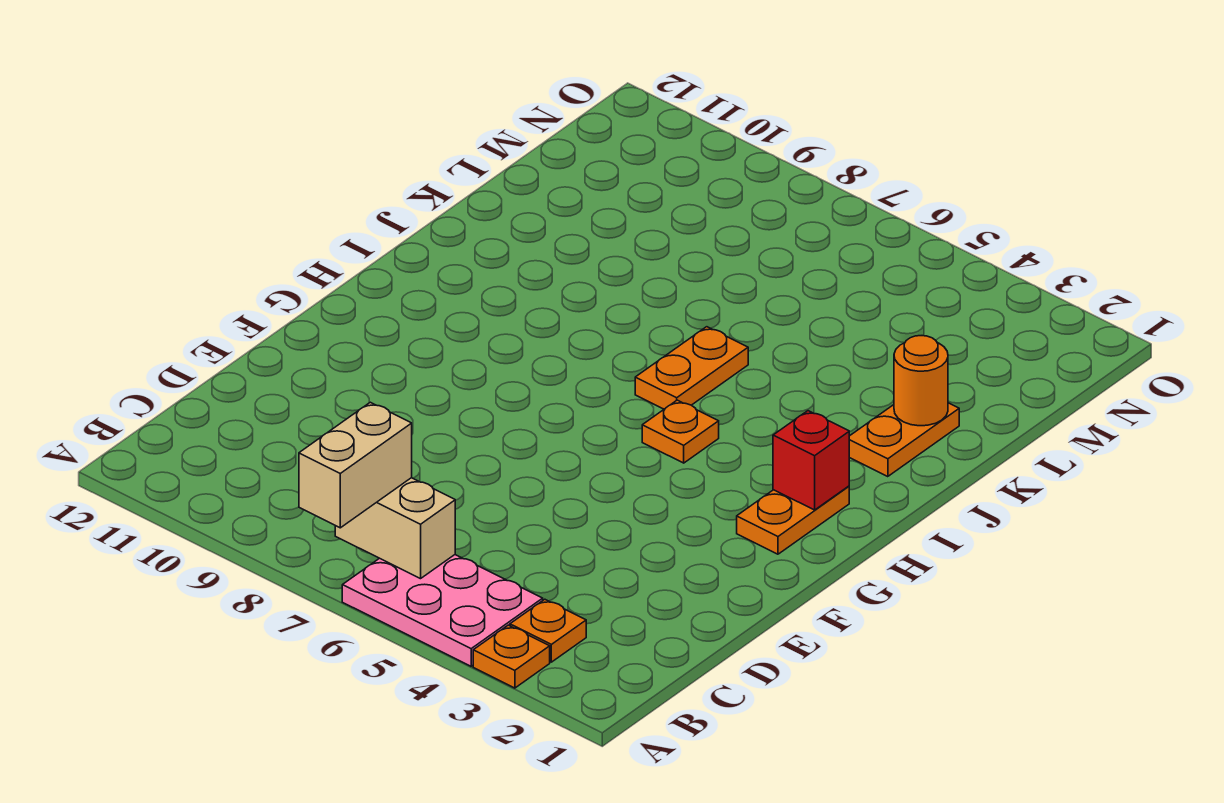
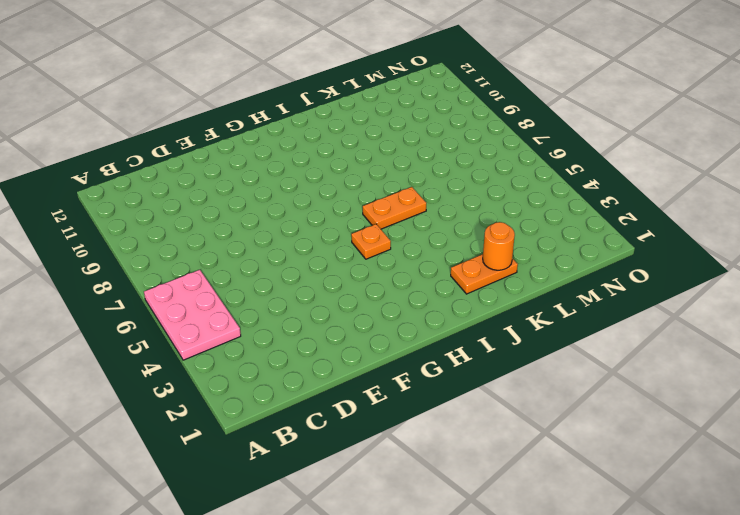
none -> orange 1x1 plate [473,625,550,688]
none -> orange 1x1 plate [510,599,586,662]

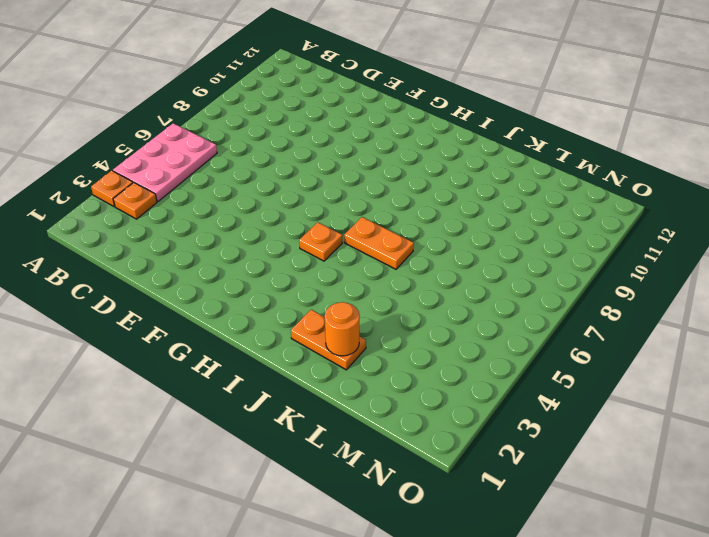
none -> orange 1x2 plate [737,486,849,554]
none -> tan 1x2 brick [335,478,455,579]

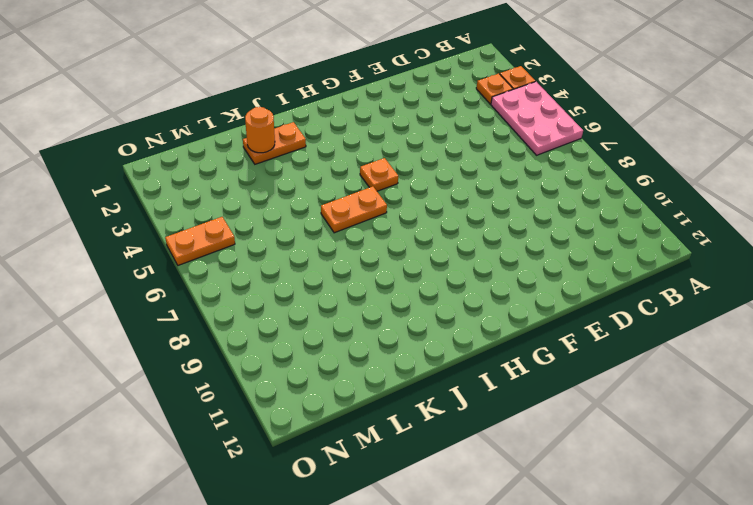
orange 1x2 plate [165,217,235,265] -> orange 1x2 plate moved to [737,486,849,554]
none -> tan 1x2 brick [335,478,455,579]
none -> red 1x1 brick [773,411,849,510]

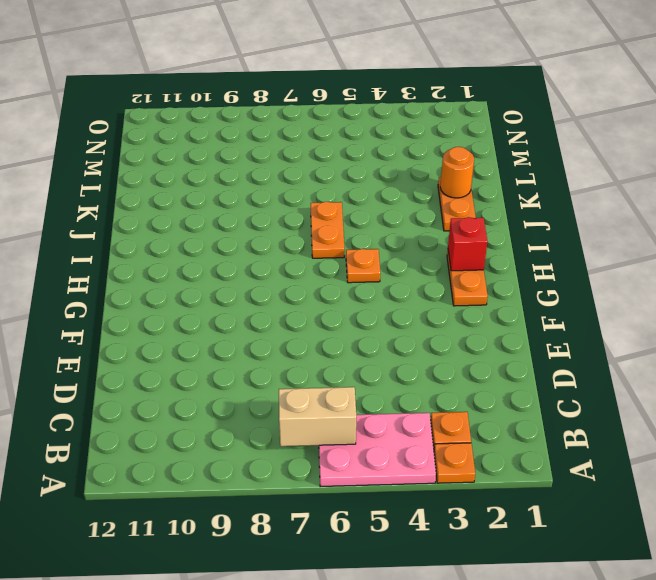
none -> tan 1x2 brick [299,402,412,528]

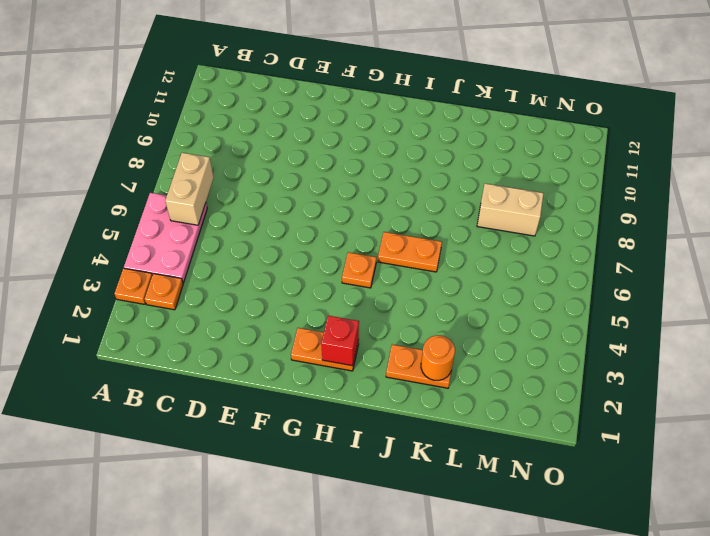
tan 1x2 brick [477,184,544,236] -> tan 1x2 brick moved to [299,402,412,528]

